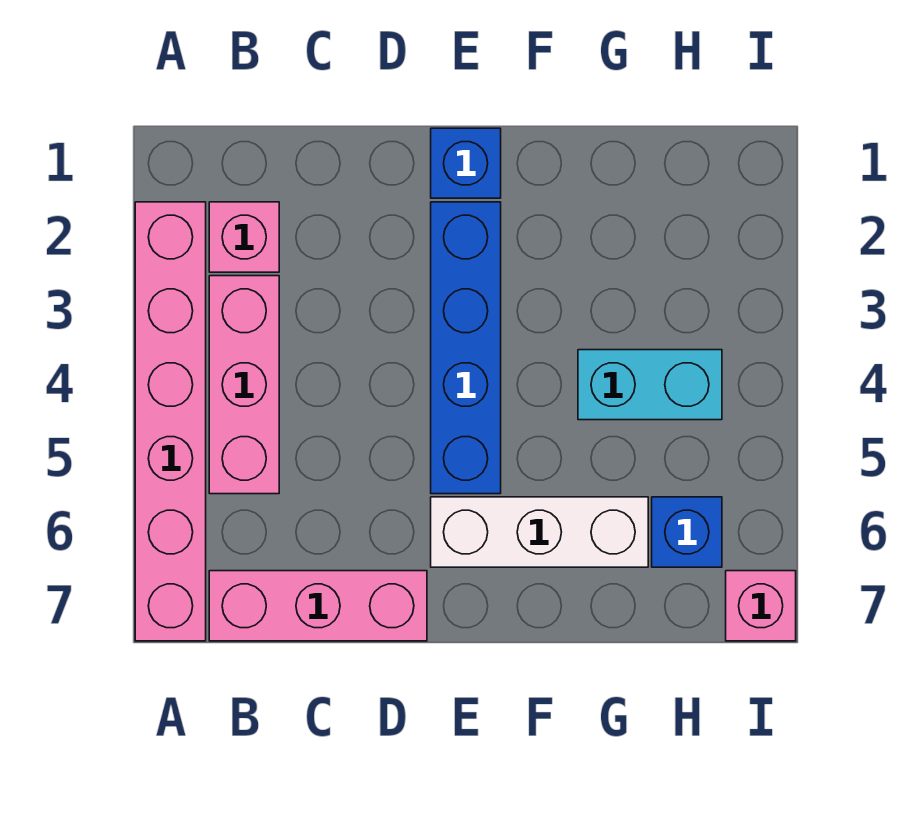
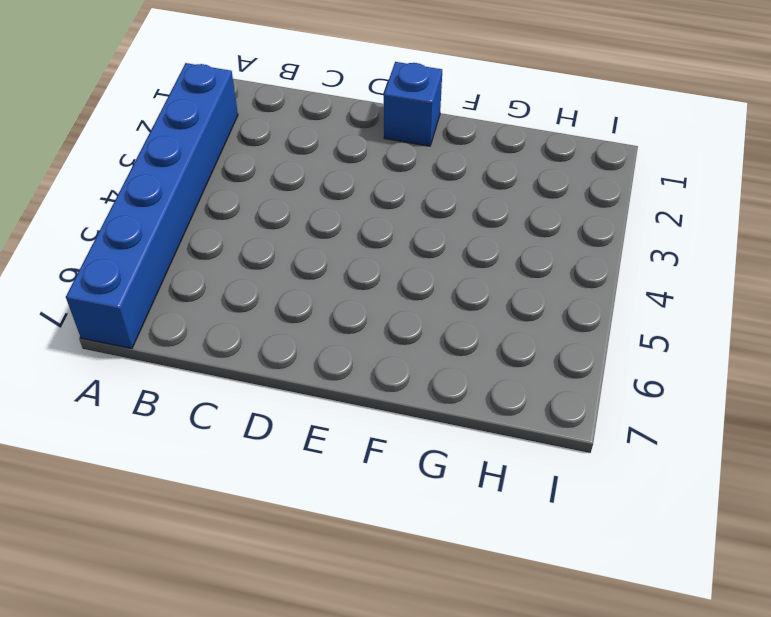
blue 1x6 brick [66,63,238,349] -> pink 1x6 brick [135,202,206,641]
none -> pink 1x1 brick [209,202,279,272]
none -> pink 1x3 brick [209,276,279,494]

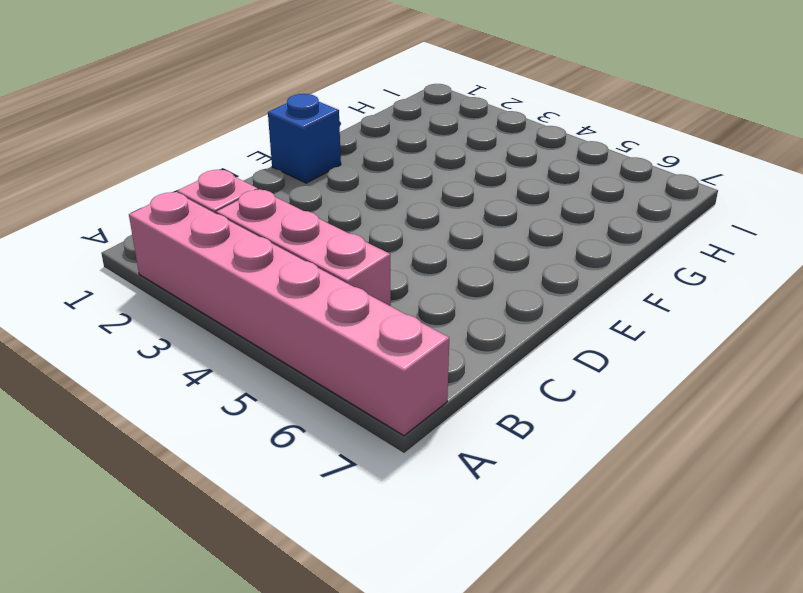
none -> pink 1x3 brick [209,571,427,641]
none -> blue 1x4 brick [431,202,501,494]

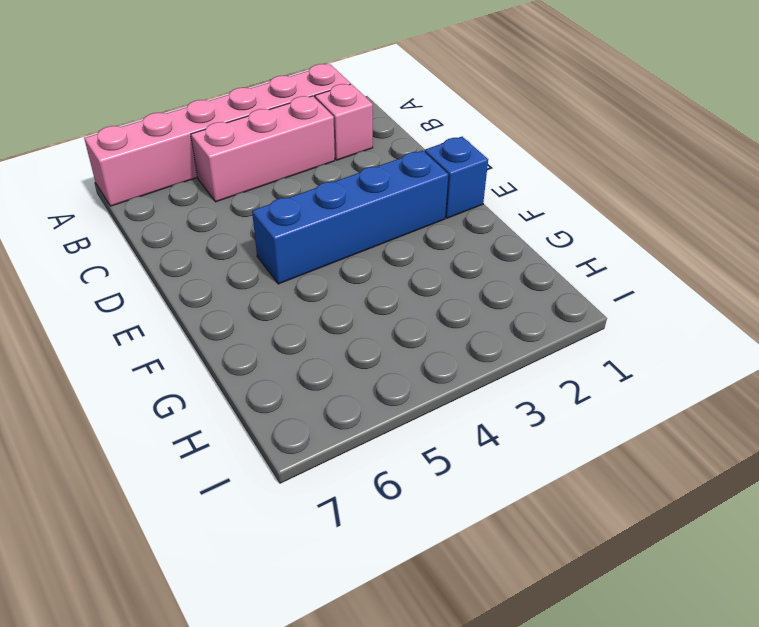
none -> pink 1x3 brick [209,571,427,641]
none -> white 1x3 brick [431,497,648,567]

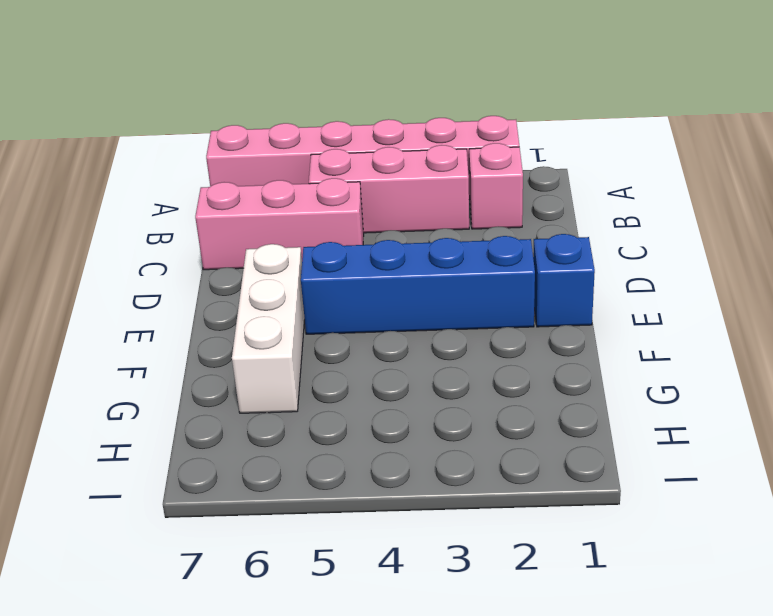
pink 1x3 brick [195,178,364,270] -> pink 1x3 brick turned to [209,571,427,641]
none -> cyan 1x2 brick [578,350,722,420]
none -> blue 1x1 brick [652,497,722,567]

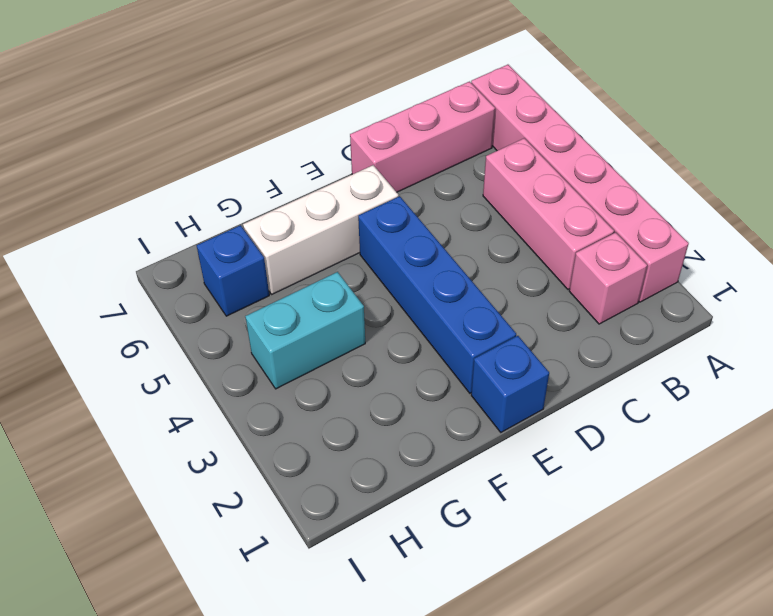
none -> pink 1x1 brick [726,571,796,641]

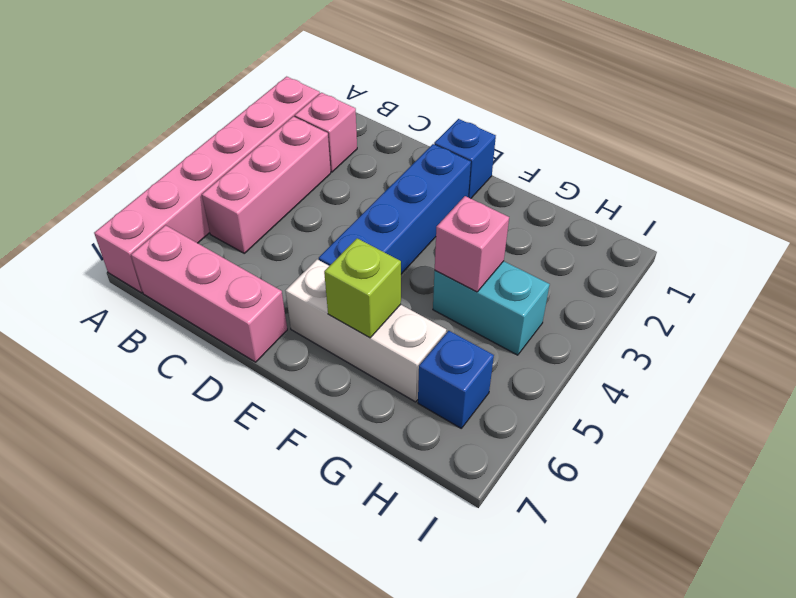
lime 1x1 brick [324,238,401,338] -> none
pink 1x1 brick [435,196,509,292] -> pink 1x1 brick moved to [726,571,796,641]

